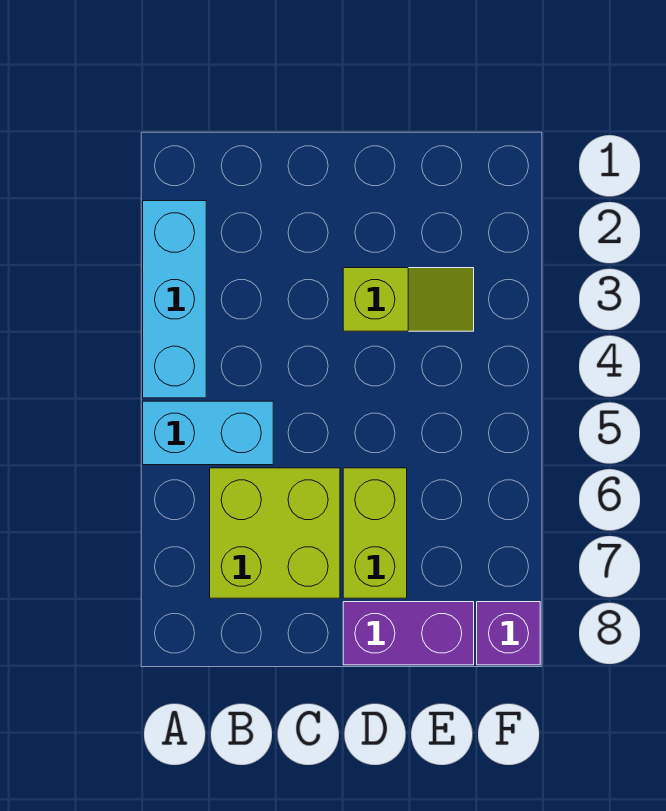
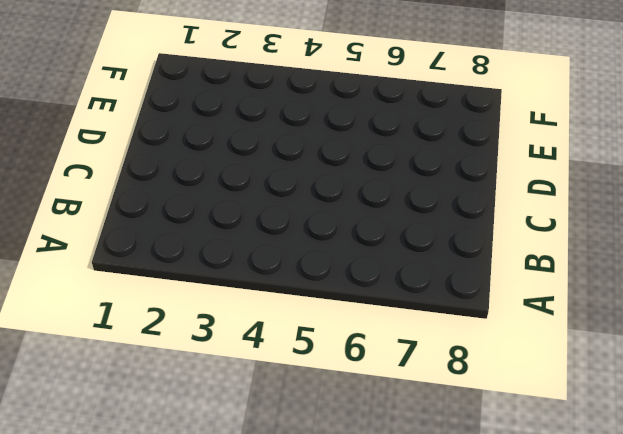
none -> cyan 1x3 brick [143,201,206,398]
none -> cyan 1x2 brick [143,401,273,465]

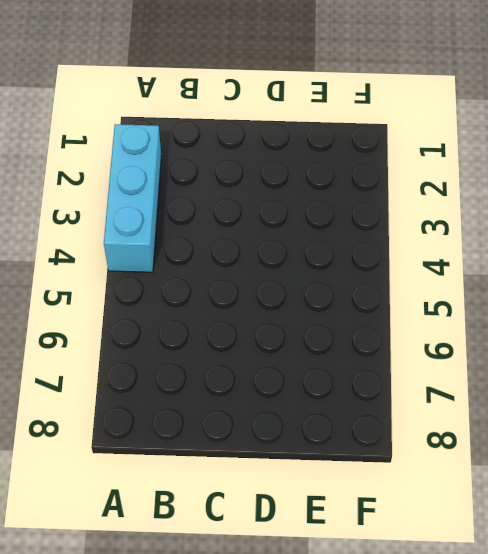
none -> cyan 1x2 brick [143,401,273,465]
none -> lime 2x2 brick [210,468,340,598]

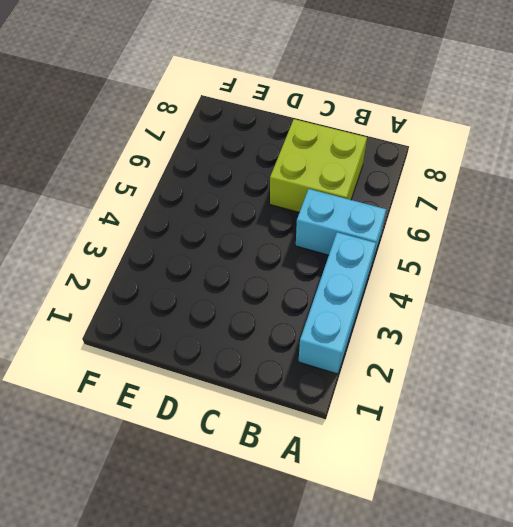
none -> lime 1x2 slope [343,268,474,331]
none -> lime 1x2 brick [343,468,407,598]

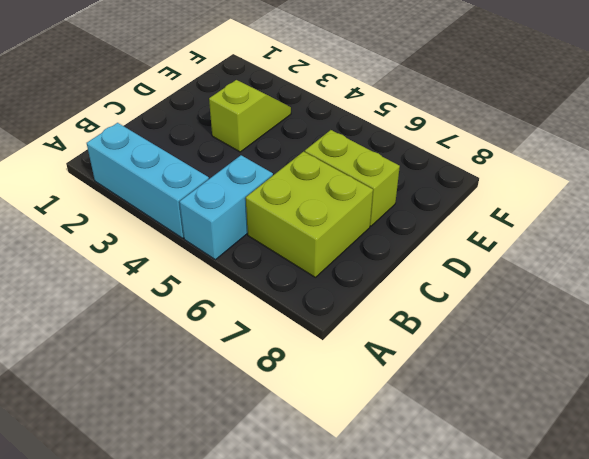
none -> purple 1x2 brick [343,602,474,665]
none -> purple 1x1 brick [477,602,540,665]

